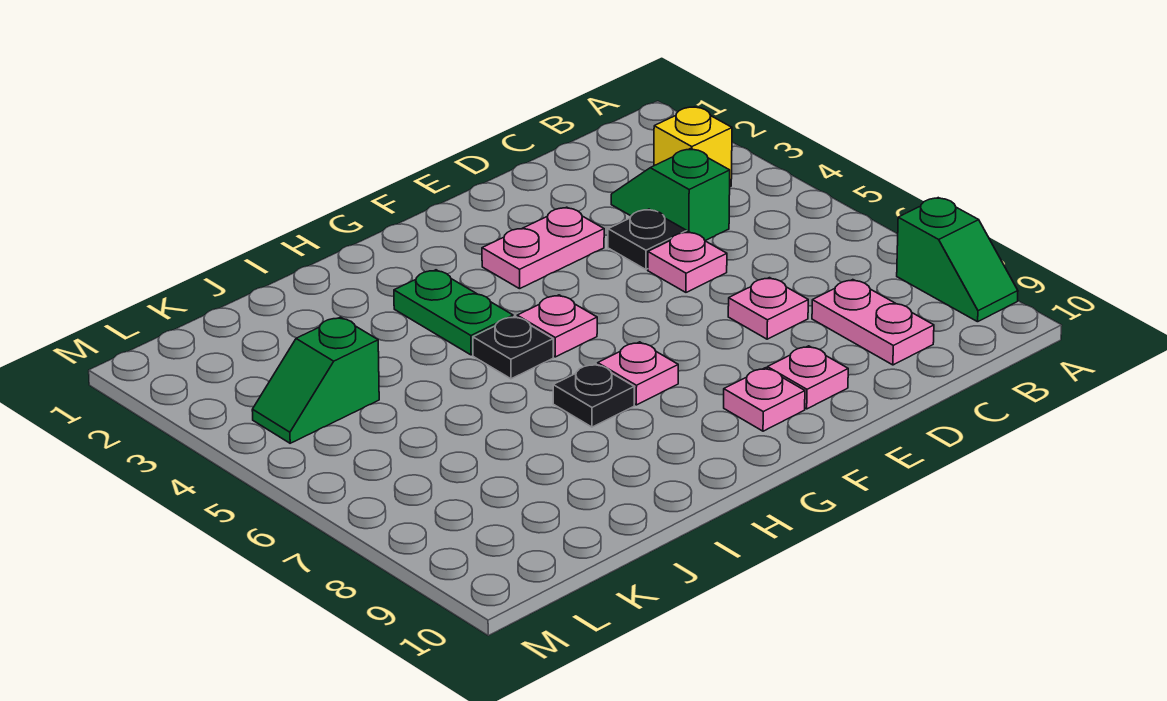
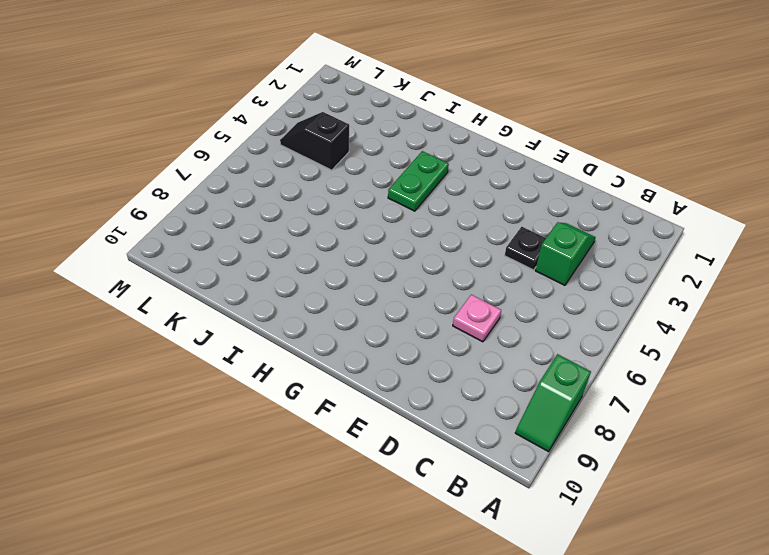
black 1x2 slope [280,112,349,170] -> green 1x2 slope [252,317,379,443]
none -> yellow 1x1 brick [654,107,732,187]
none -> pink 1x2 plate [812,280,934,365]
none -> pink 1x1 plate [648,232,727,292]

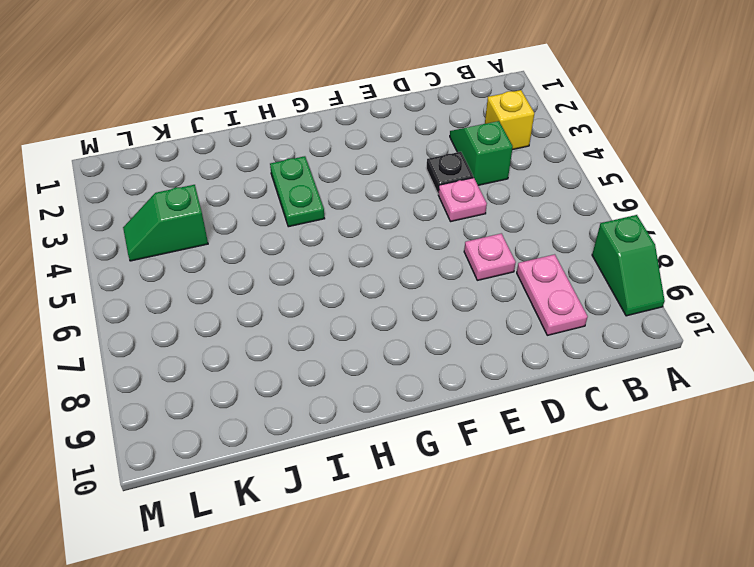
none -> pink 1x2 plate [482,207,604,289]
none -> pink 1x1 plate [767,346,848,409]
none -> pink 1x1 plate [724,368,805,431]

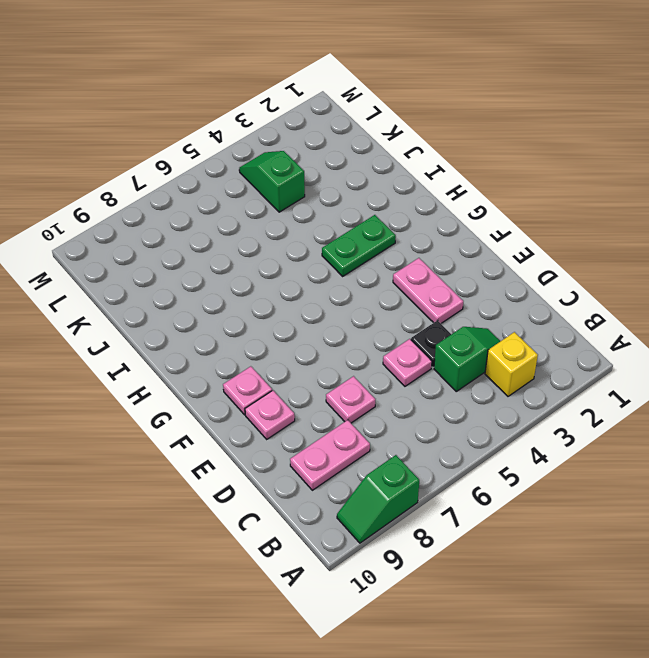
none -> pink 1x1 plate [517,295,597,357]
none -> pink 1x1 plate [598,342,678,405]
none -> black 1x1 plate [473,316,553,379]

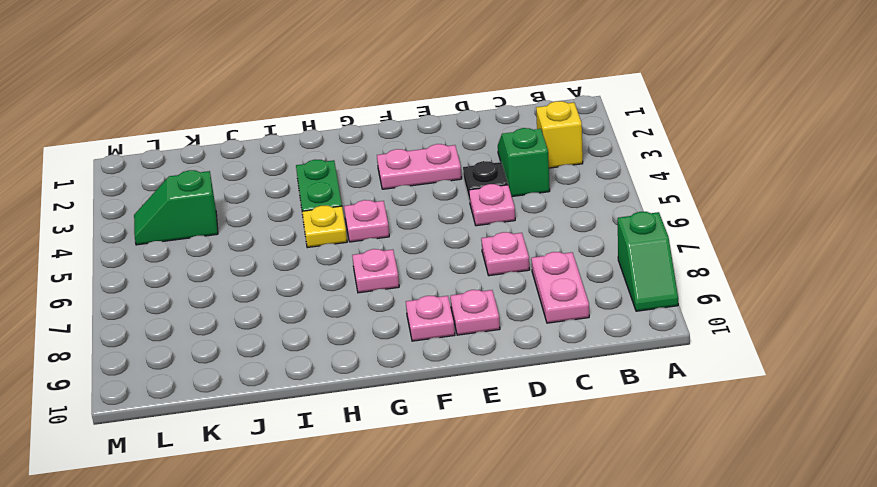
yellow 1x1 plate [302,206,347,248] -> black 1x1 plate [473,316,553,379]
none -> black 1x1 plate [553,364,634,427]

